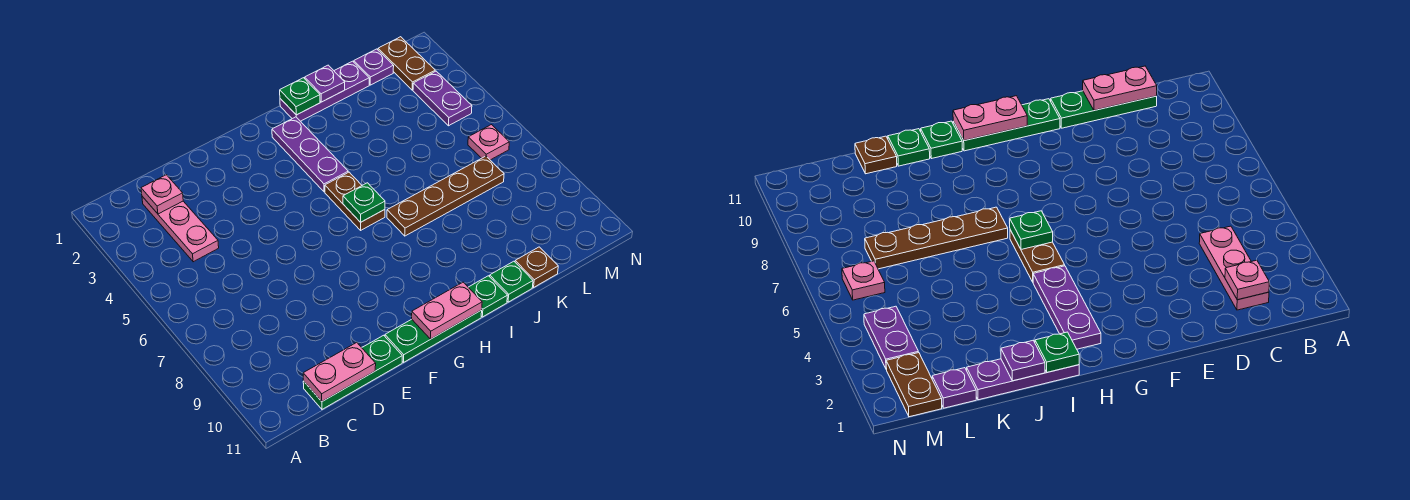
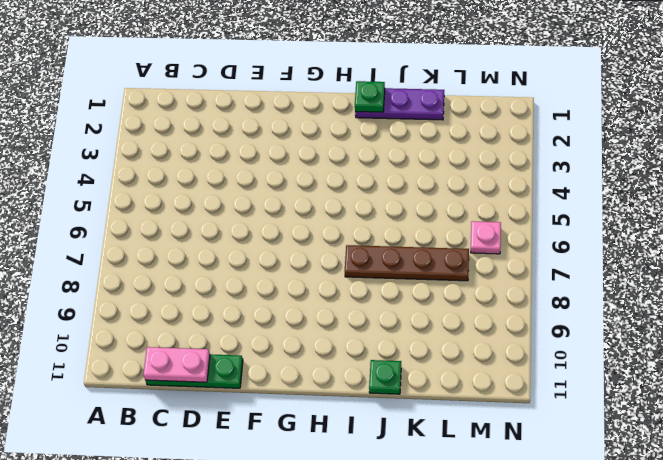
none -> pink 1x3 plate [142,196,219,262]
none -> green 1x3 plate [385,310,482,362]
none -> purple 1x3 plate [272,117,348,192]

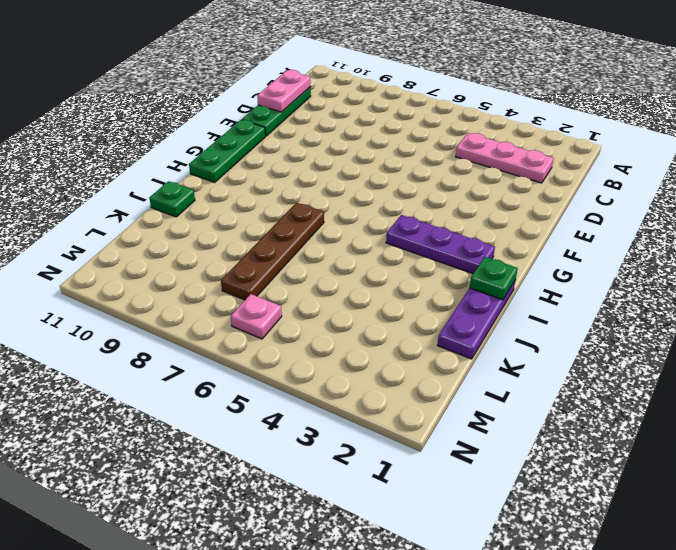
none -> brown 1x2 plate [325,172,385,230]
none -> green 1x1 plate [468,276,507,317]
none -> brown 1x1 plate [515,247,558,287]

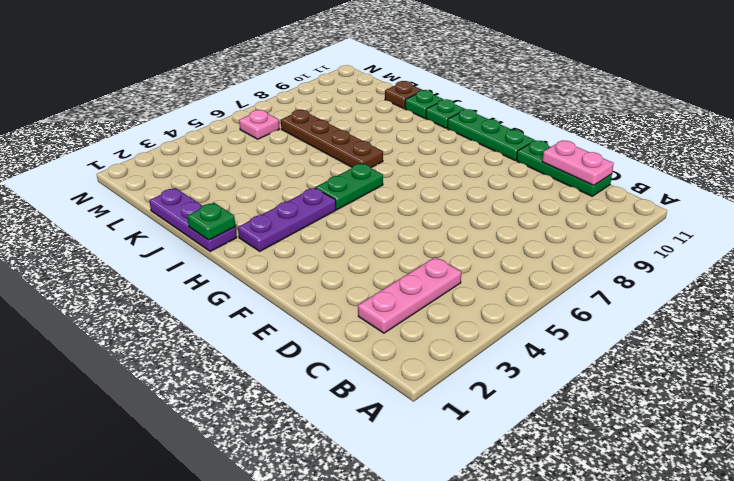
green 1x2 plate [316,163,383,210] -> brown 1x2 plate [325,172,385,230]
none -> purple 1x1 plate [354,49,394,85]
none -> brown 1x2 plate [378,37,435,90]
none -> purple 1x2 plate [413,71,472,126]

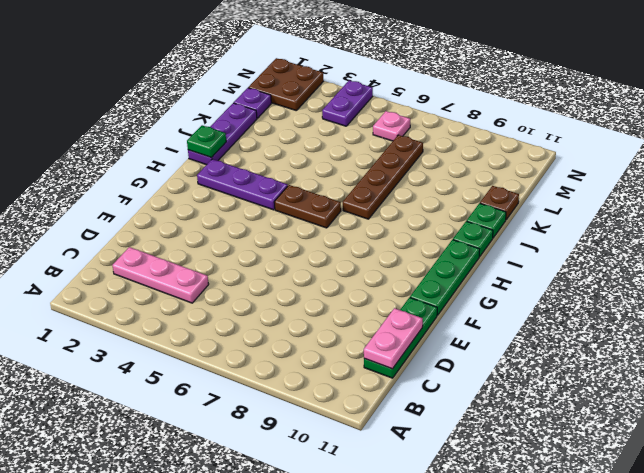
brown 2x2 plate [248,58,324,111] -> brown 1x2 plate [378,37,435,90]
purple 1x2 plate [322,80,373,126] -> purple 1x2 plate turned to [413,71,472,126]
none -> pink 1x1 plate [141,175,183,214]
none -> pink 1x2 plate [412,282,482,339]
none -> green 1x1 plate [343,183,385,222]

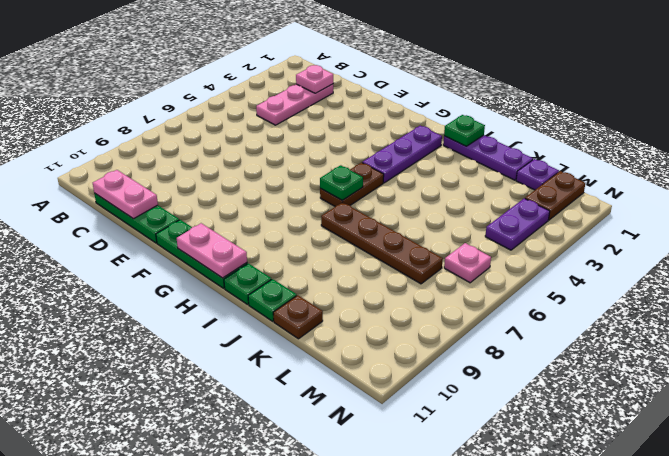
none -> purple 1x1 plate [305,65,345,102]

